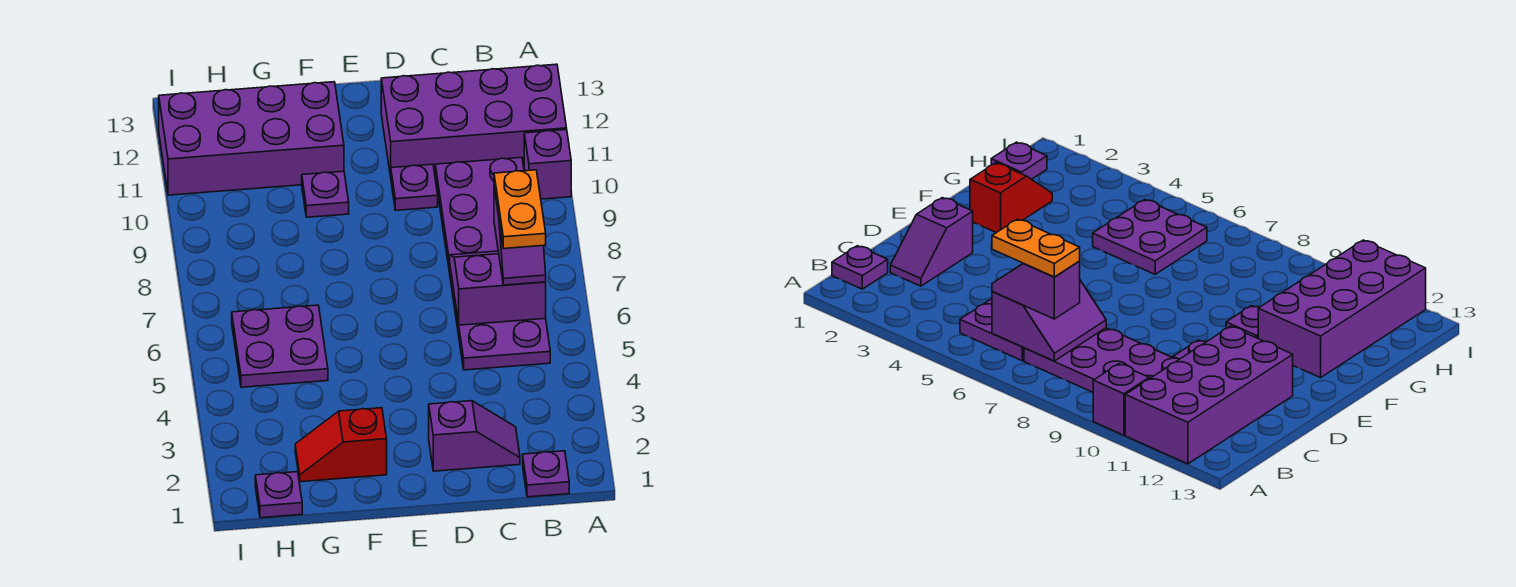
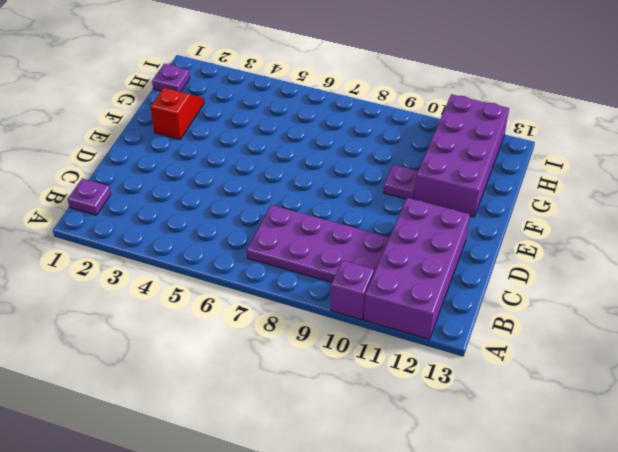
none -> purple 2x2 plate [454,296,550,370]
none -> purple 1x2 slope [429,401,520,471]
none -> purple 1x1 plate [391,164,438,210]

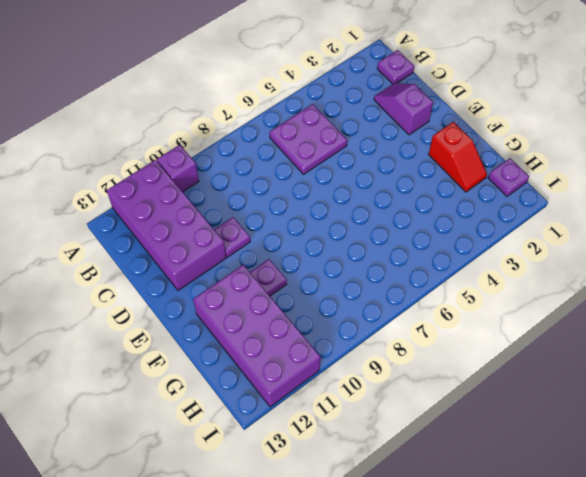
none -> purple 2x4 plate [435,157,524,301]
none -> purple 2x2 plate [232,305,328,387]
none -> purple 2x2 slope [450,251,546,325]

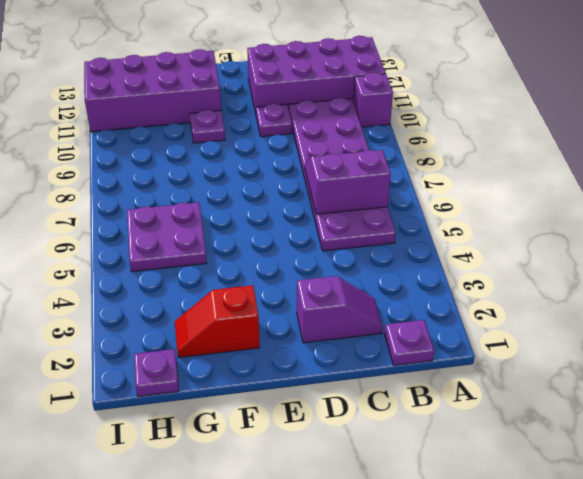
none -> purple 1x2 slope [494,188,546,285]
none -> orange 1x2 plate [494,170,546,249]

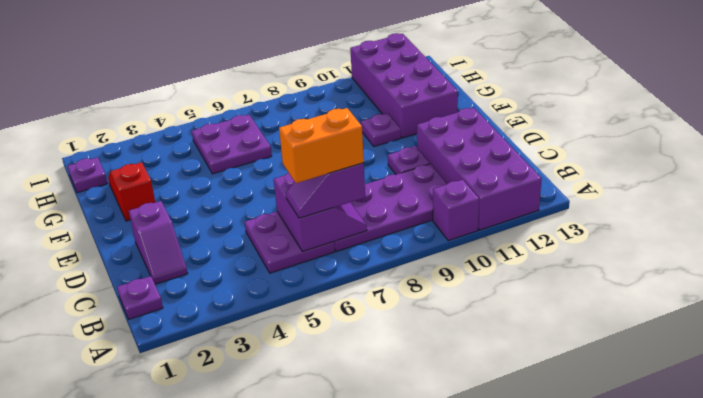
orange 1x2 brick [279,108,364,183] -> orange 1x2 plate [494,170,546,249]

